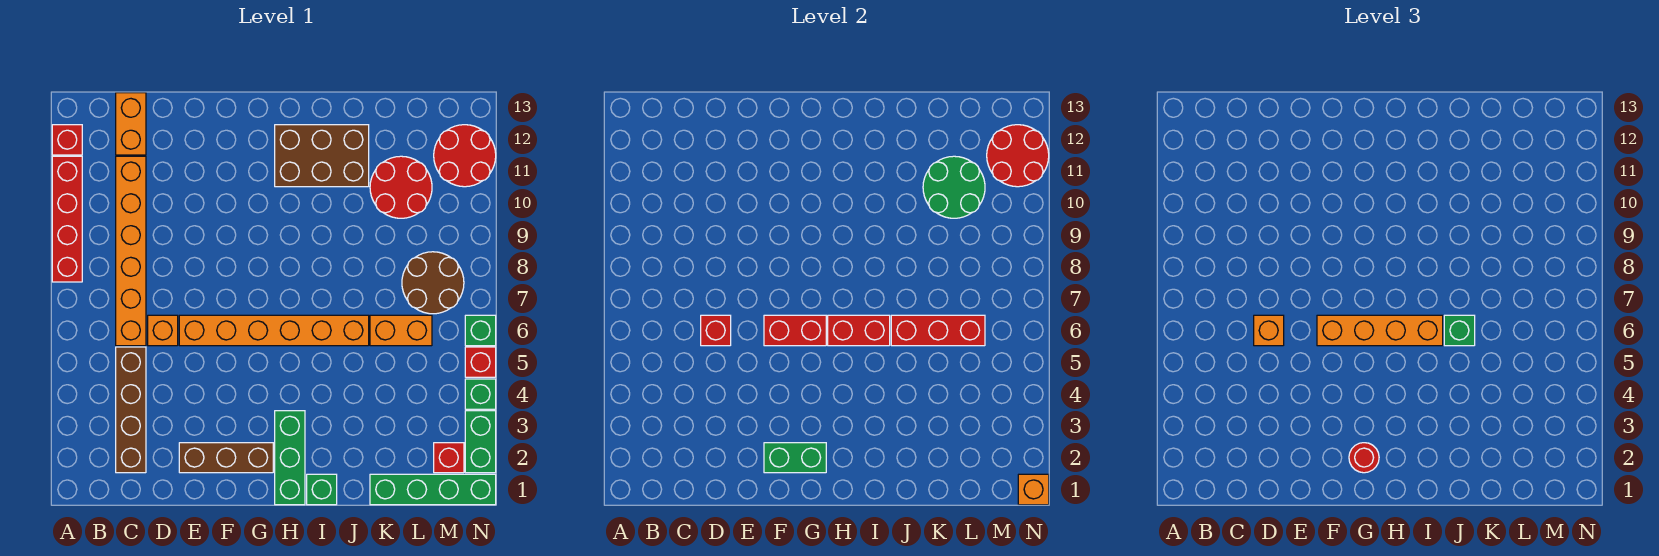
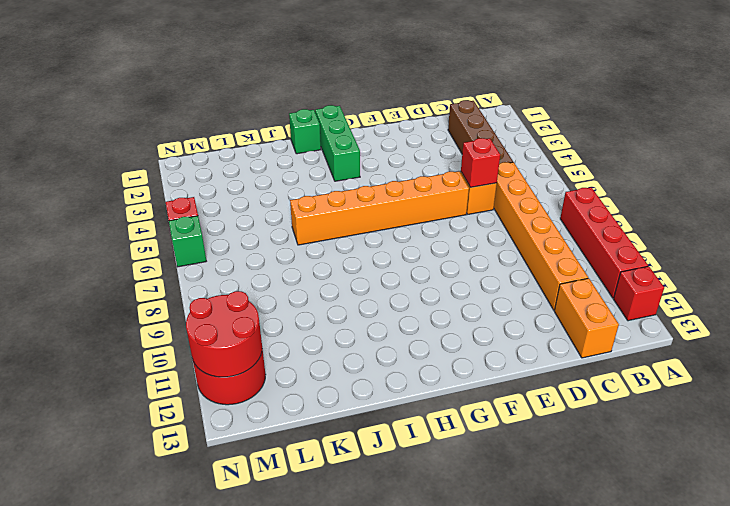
none -> brown 1x3 brick [179,443,273,473]
none -> brown 2x3 brick [275,125,369,187]
none -> green 1x4 brick [370,474,496,505]
none -> orange 1x2 brick [370,315,432,346]

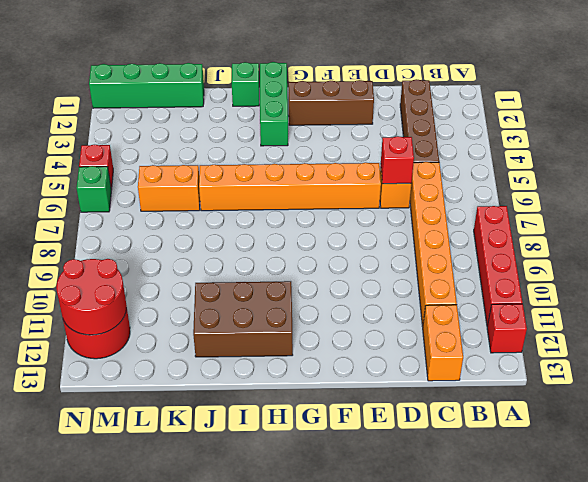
none -> red 2x2 round brick [370,156,432,218]
none -> brown 2x2 round brick [402,252,464,314]
none -> red 1x1 brick [434,443,464,473]
none -> green 1x2 brick [465,411,496,473]

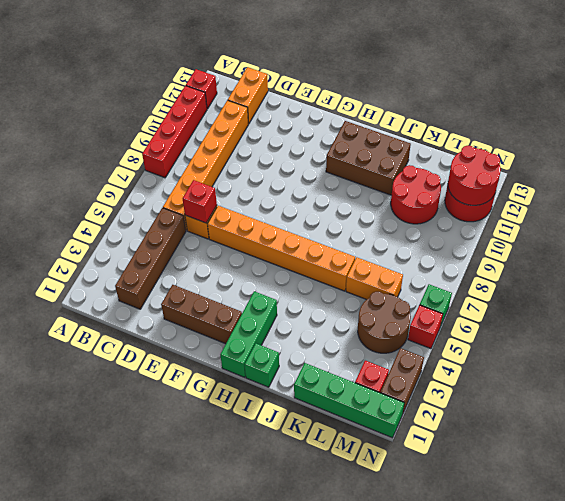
brown 2x2 round brick [358,291,411,353] -> brown 2x2 round brick moved to [402,252,464,314]
brown 1x2 brick [380,348,424,415] -> green 1x2 brick [465,411,496,473]
none -> green 1x1 brick [465,379,496,409]
none -> green 1x2 brick [764,443,826,473]
none -> red 1x2 brick [764,315,826,346]
none -> red 1x2 brick [828,315,890,346]

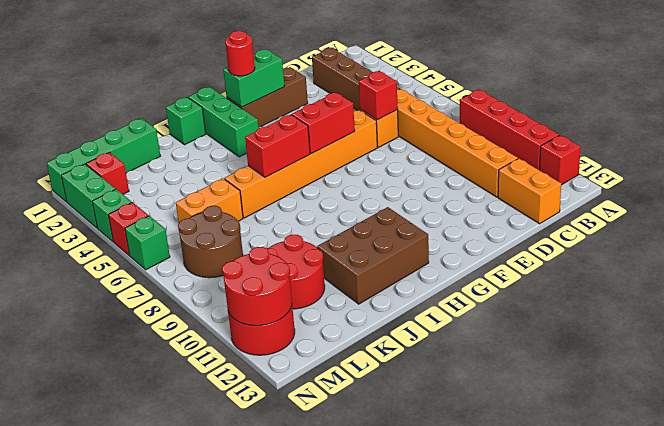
none -> red 1x3 brick [891,315,985,346]
none -> green 2x2 round brick [923,156,985,218]
none -> orange 1x1 brick [1018,474,1049,505]
none -> orange 1x1 brick [1254,315,1284,346]

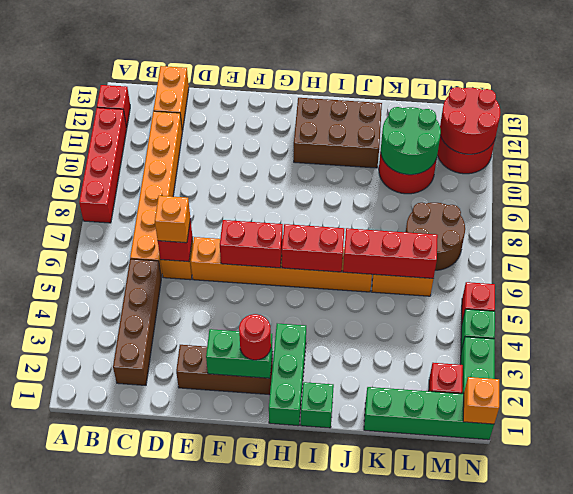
none -> green 1x1 brick [465,315,496,346]
none -> orange 1x4 brick [1317,315,1443,346]
none -> green 1x1 brick [1444,315,1475,346]

